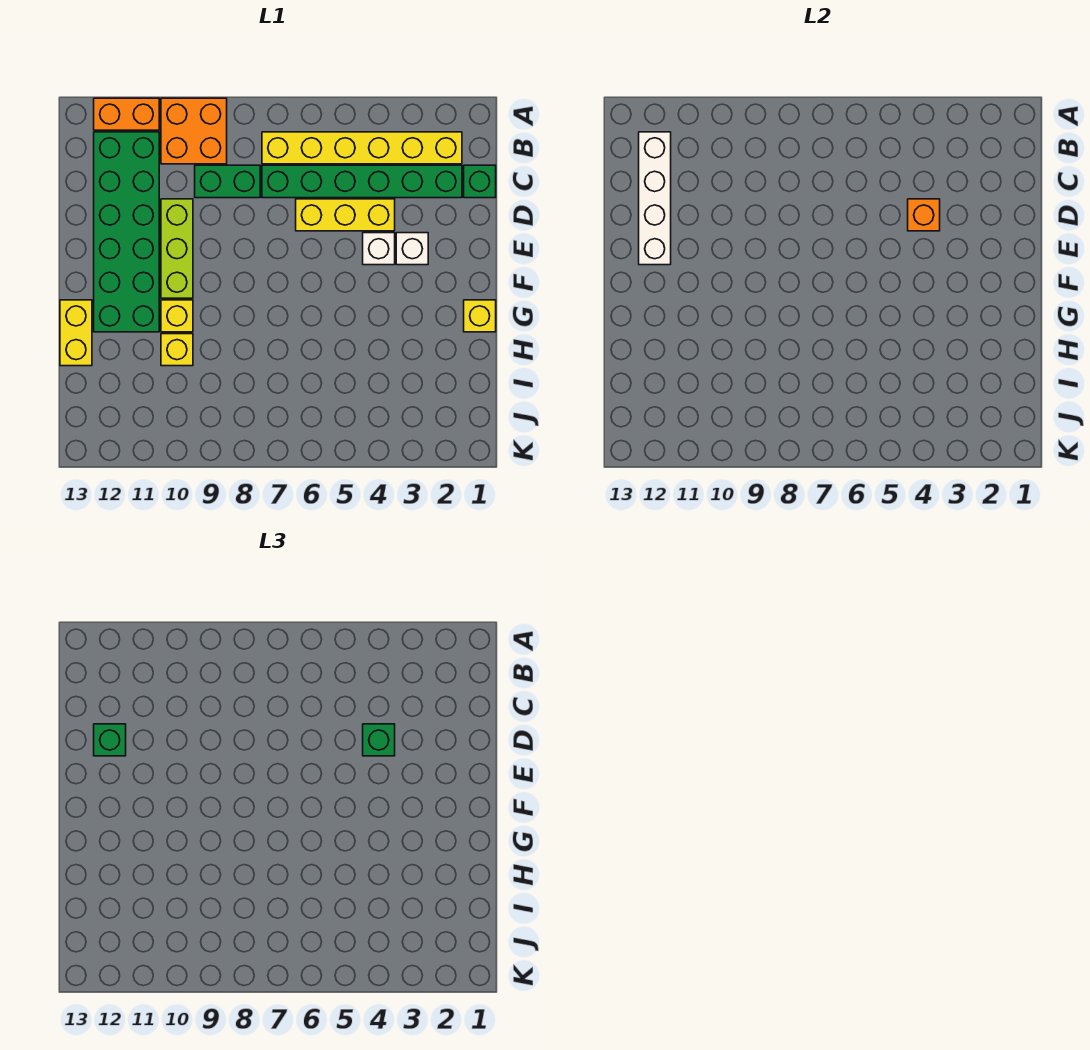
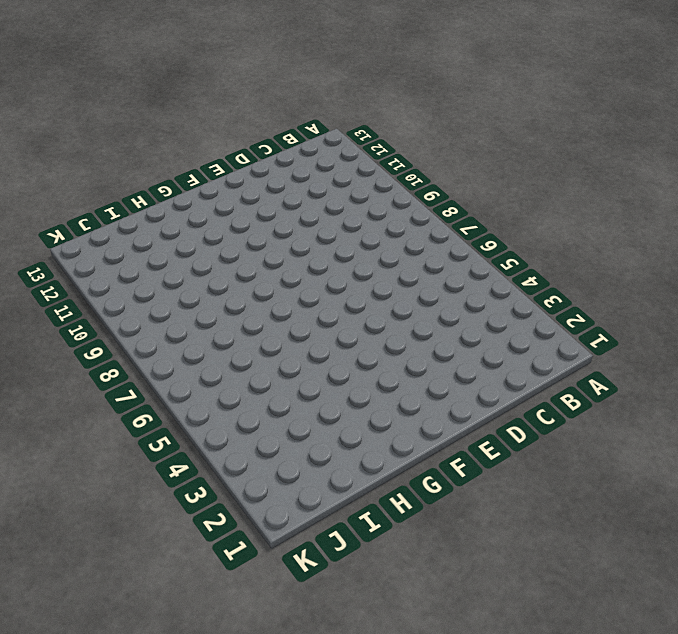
none -> orange 2x2 brick [161,98,227,164]
none -> orange 1x2 brick [94,98,159,130]
none -> yellow 1x6 brick [262,132,462,164]

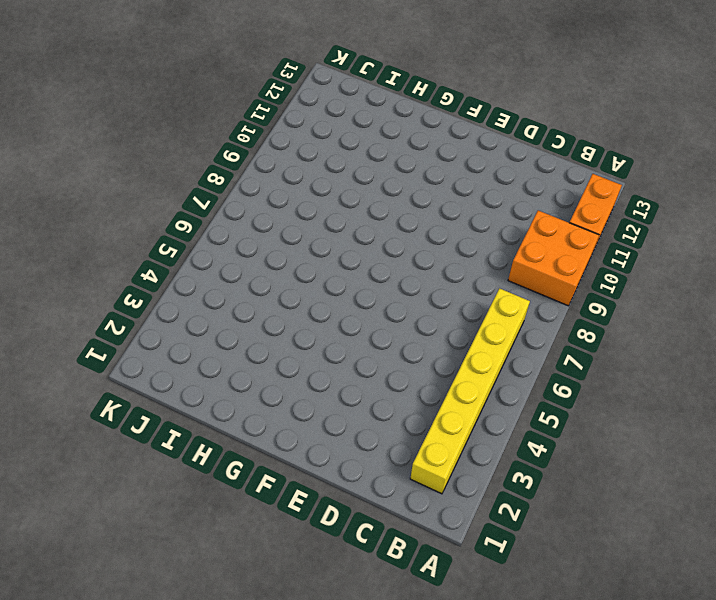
none -> green 2x6 brick [94,132,159,332]
none -> green 1x1 brick [464,165,496,198]
none -> green 1x6 brick [262,165,462,198]

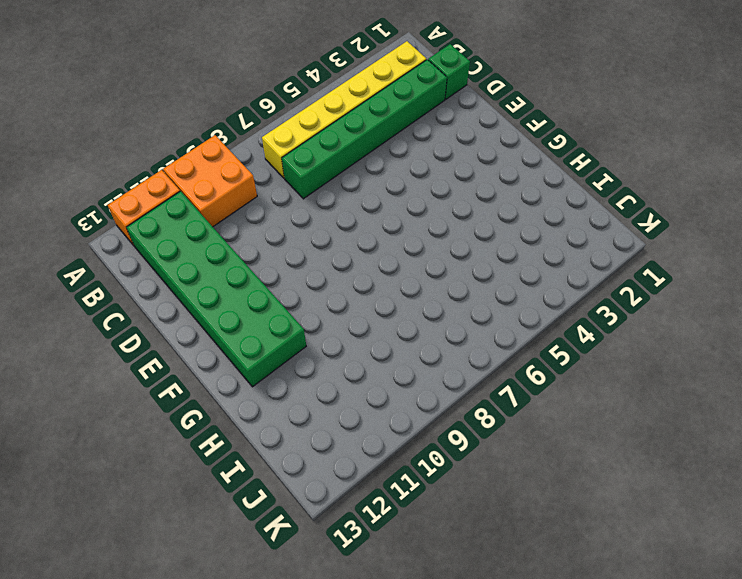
none -> green 1x2 brick [195,165,260,198]
none -> yellow 1x3 brick [296,199,395,231]
none -> lime 1x3 brick [161,199,193,298]

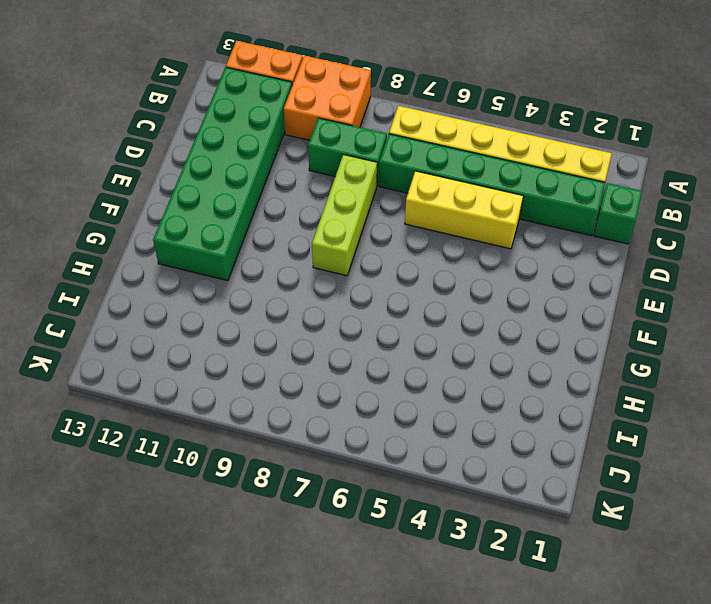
lime 1x3 brick [312,155,377,276] -> lime 1x3 brick moved to [161,199,193,298]
none -> white 1x1 brick [396,233,428,265]
none -> white 1x1 brick [363,233,395,265]
none -> yellow 1x1 brick [464,300,496,332]

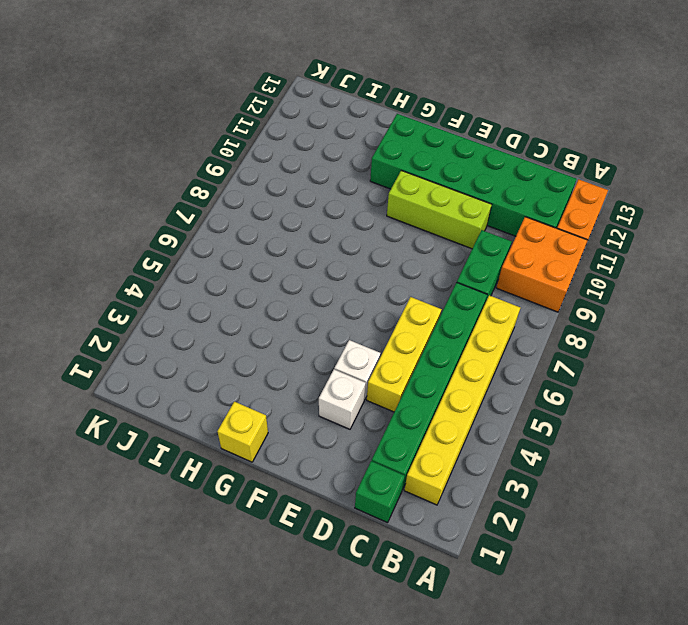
none -> yellow 1x1 brick [161,300,193,332]
none -> yellow 1x2 brick [60,300,92,366]
none -> yellow 1x1 brick [161,334,193,366]

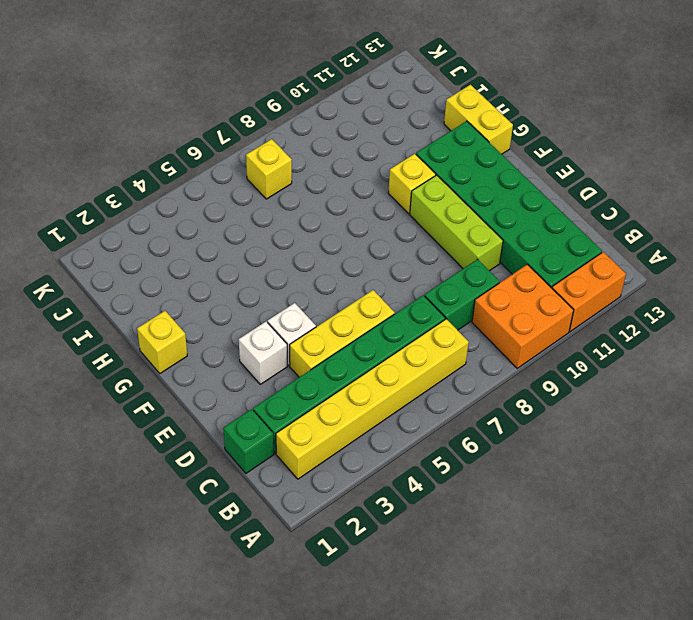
yellow 1x1 brick [246,139,292,199] -> yellow 1x1 brick moved to [161,334,193,366]
none -> white 1x4 brick [639,132,671,265]
none -> orange 1x1 brick [908,199,940,231]
none -> green 1x1 brick [363,724,395,756]

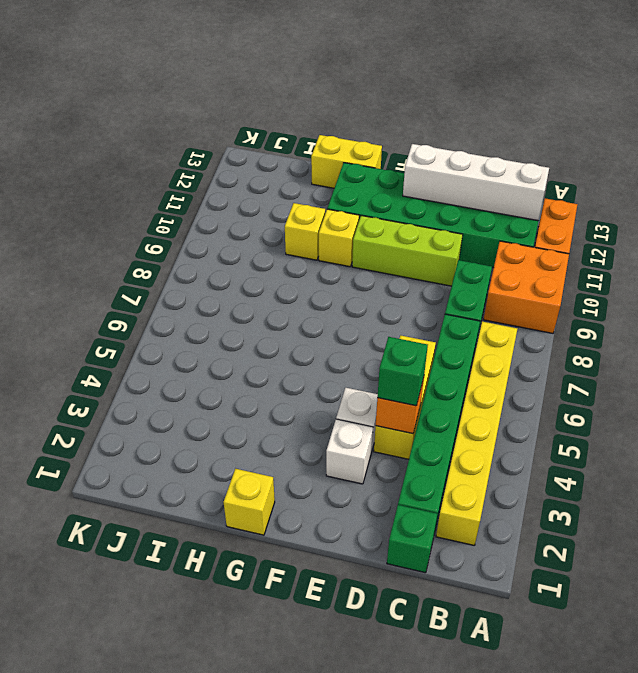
none -> green 1x1 brick [94,724,126,756]

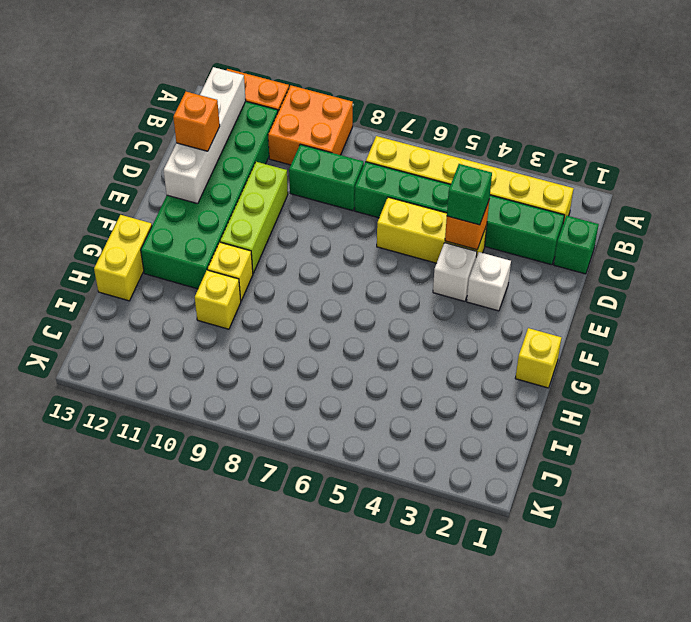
orange 1x1 brick [173,92,220,151] -> green 1x1 brick [94,724,126,756]

